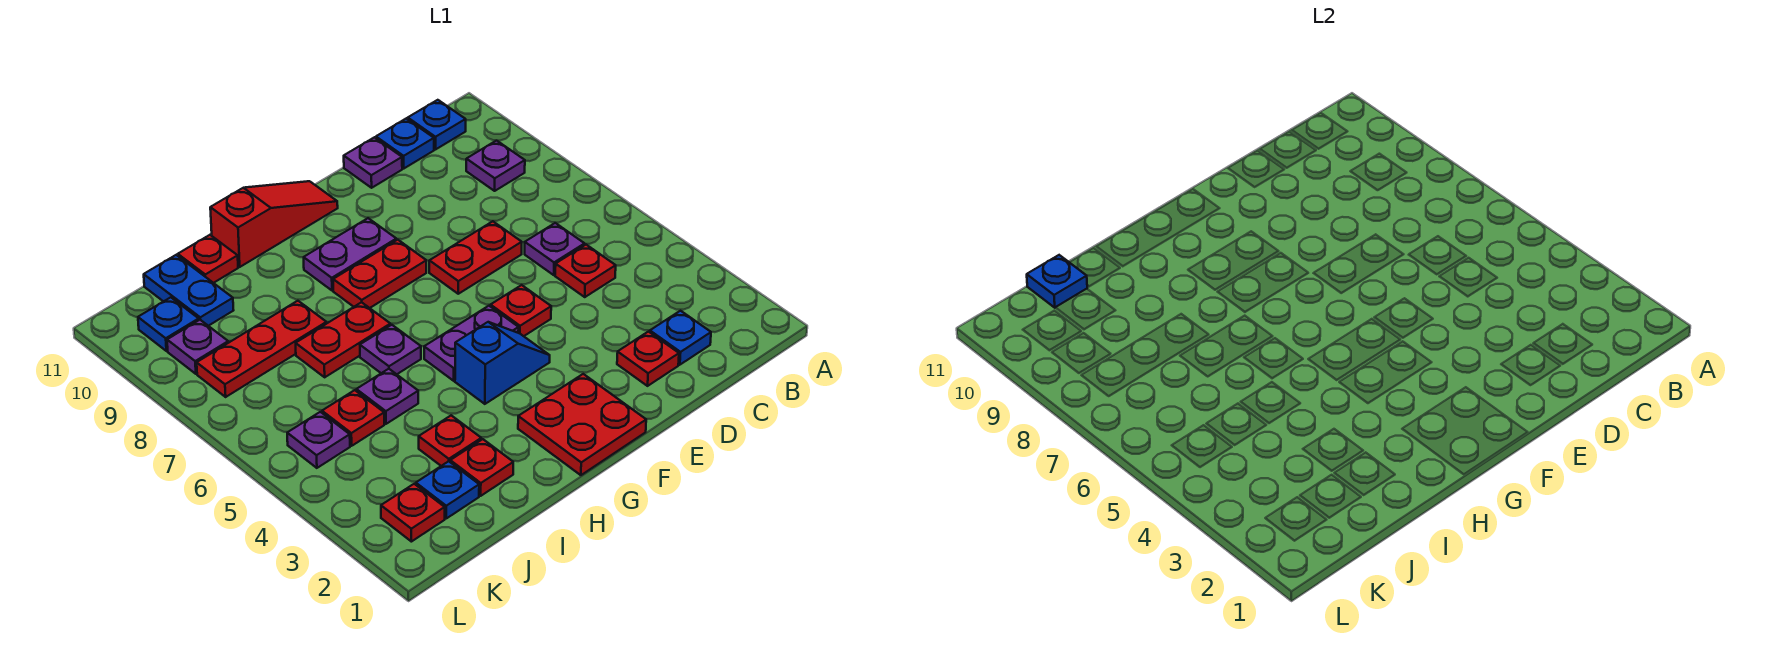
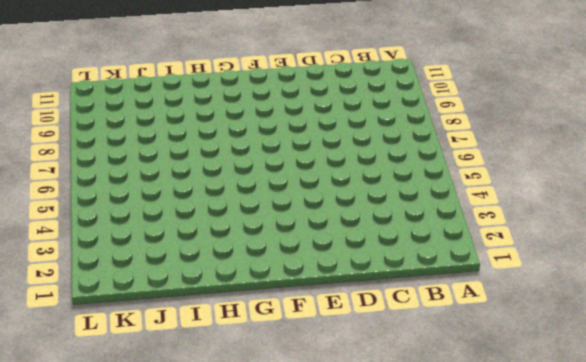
none -> purple 1x1 plate [466,141,525,191]
none -> blue 1x1 plate [408,100,466,149]
none -> blue 1x1 plate [650,311,711,365]
none -> red 1x1 plate [555,245,616,297]

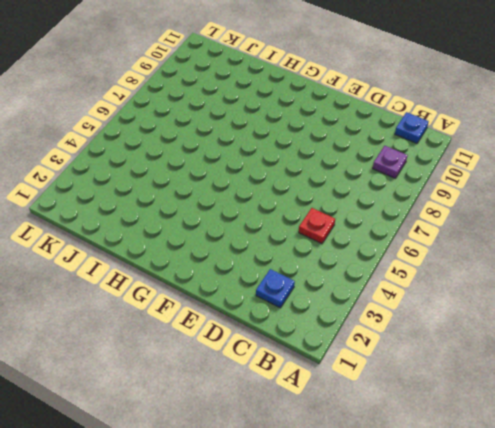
none -> purple 1x1 plate [525,223,585,275]
none -> blue 1x1 plate [376,119,434,168]
none -> red 1x1 plate [617,332,679,386]
none -> red 1x2 plate [429,221,522,294]

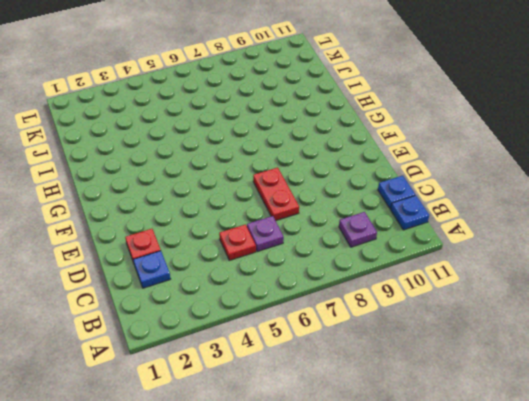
none -> purple 1x1 plate [344,137,402,188]
none -> red 1x1 plate [491,285,551,336]
none -> red 2x2 plate [518,374,646,475]
none -> blue 1x2 slope [455,322,550,404]

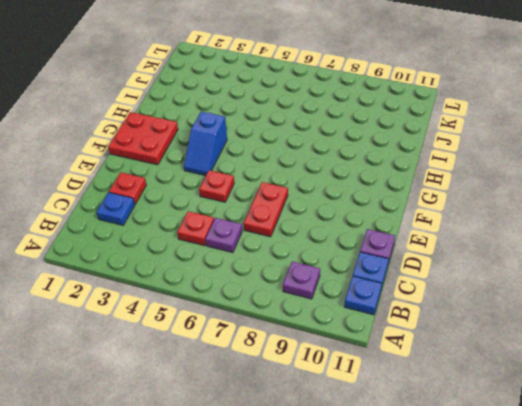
none -> purple 1x2 plate [424,306,519,381]
none -> red 1x2 plate [333,240,426,308]
none -> purple 1x2 plate [304,218,396,291]
none -> red 1x3 slope [210,181,338,267]

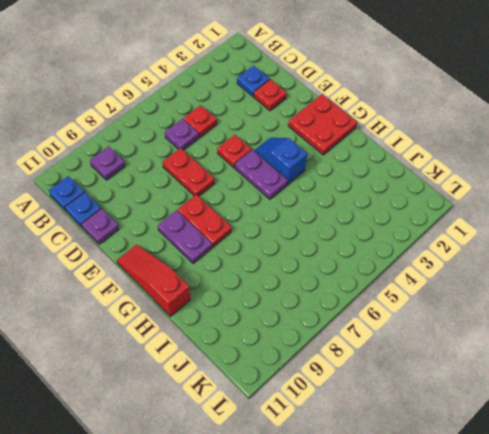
none -> purple 1x1 plate [360,325,421,374]
none -> red 1x2 plate [296,302,390,377]
none -> red 1x1 plate [450,439,513,496]
none -> red 1x1 plate [419,415,481,466]

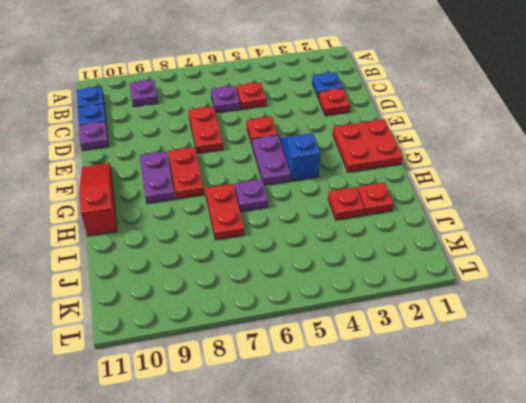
none -> purple 1x1 plate [356,369,418,424]
none -> red 1x3 plate [197,301,327,397]
none -> red 1x1 plate [178,235,238,283]
none -> blue 1x1 plate [416,461,479,518]

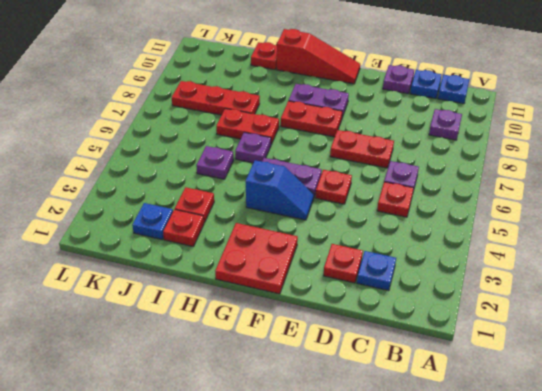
none -> red 1x1 plate [322,390,384,446]
none -> blue 1x2 plate [144,255,234,326]
none -> red 1x1 plate [381,484,445,542]
none -> purple 1x1 plate [287,412,350,468]

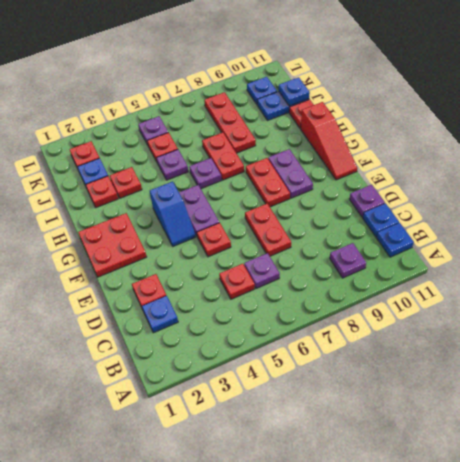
none -> purple 1x1 plate [167,320,228,374]

